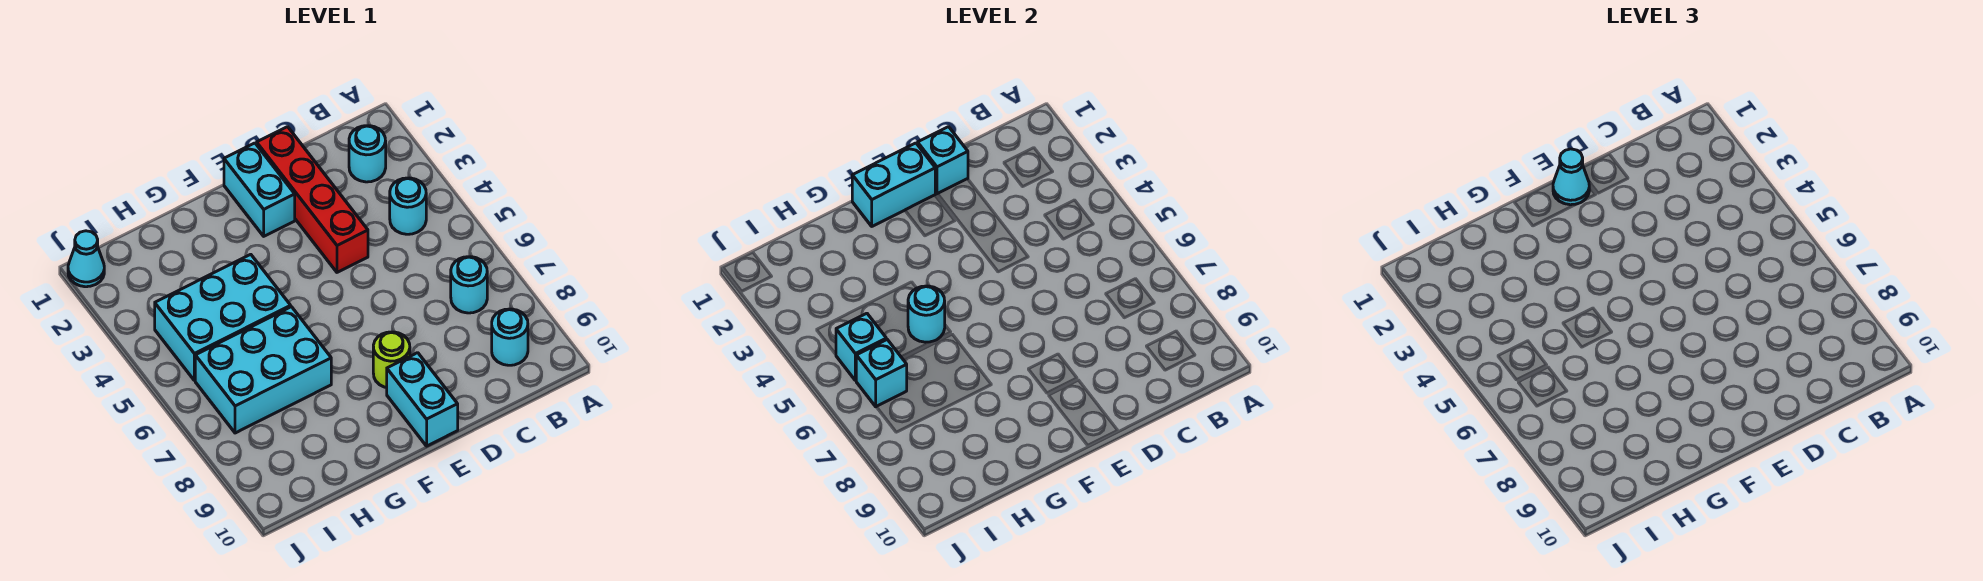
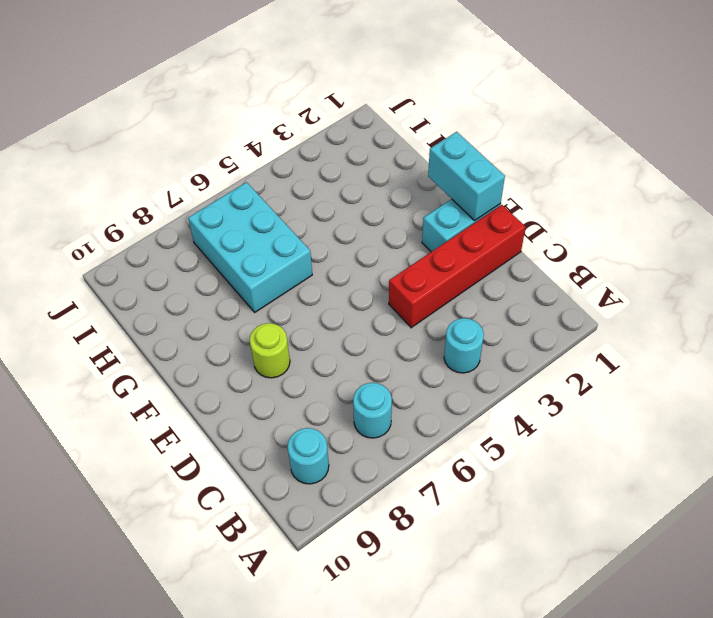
none -> cyan 1x1 round brick [349,126,386,182]
none -> cyan 1x2 brick [387,353,458,446]
none -> cyan 2x3 brick [155,254,291,381]

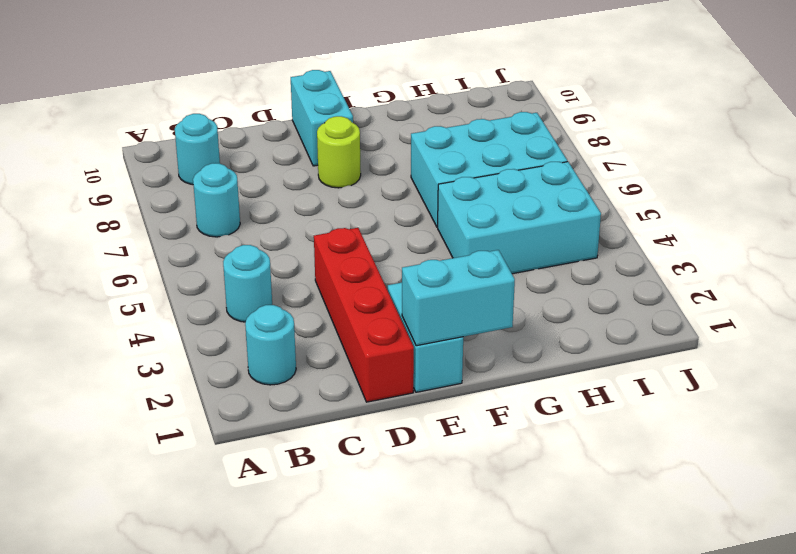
none -> cyan 1x1 cone [68,231,104,287]
none -> cyan 1x1 brick [918,127,968,194]
none -> cyan 1x1 round brick [908,286,945,342]

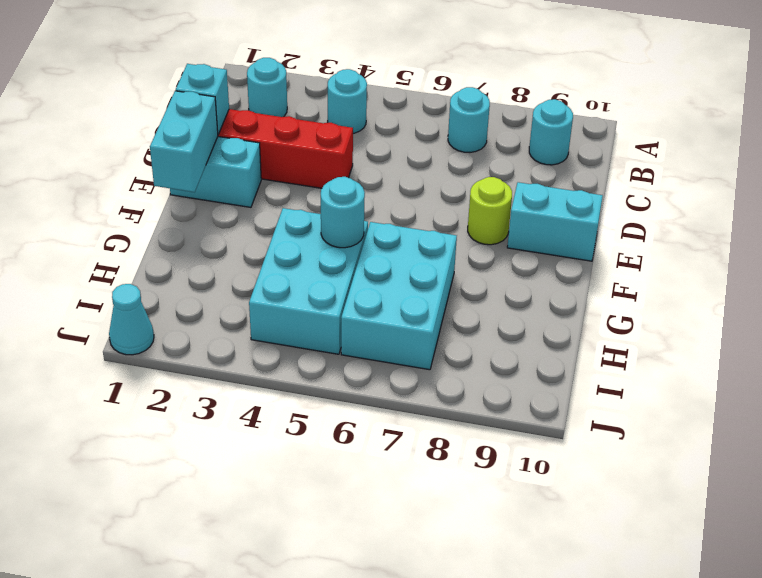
none -> cyan 1x1 brick [836,313,886,381]
none -> cyan 1x1 brick [856,340,907,407]
none -> cyan 1x1 cone [1553,149,1589,205]

